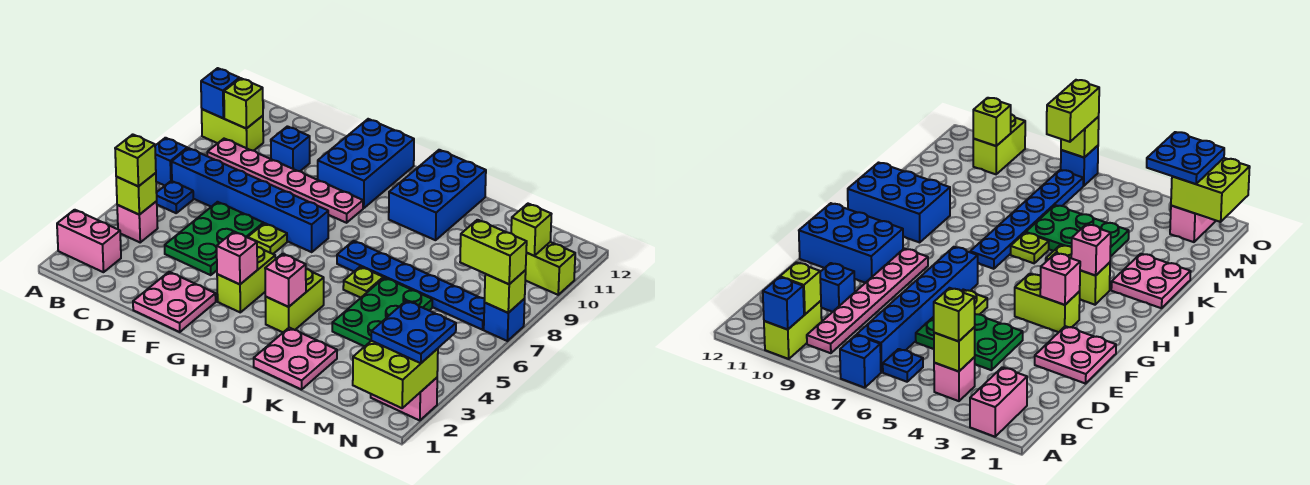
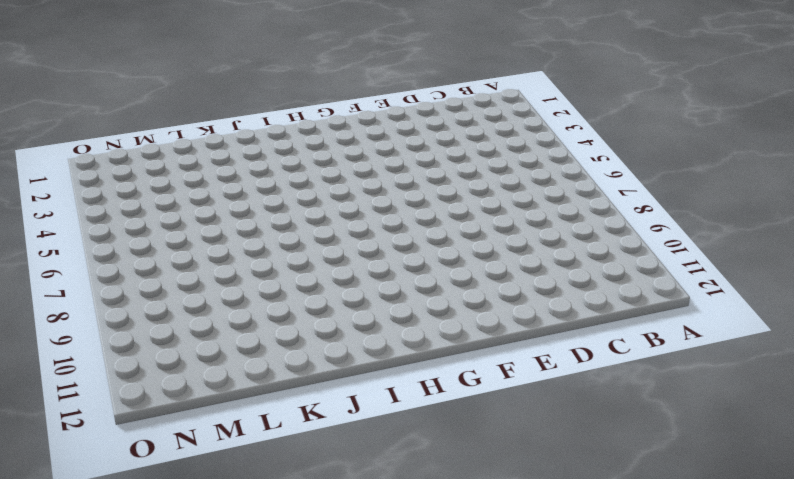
none -> pink 1x2 brick [57,210,121,272]
none -> blue 1x1 brick [155,138,187,186]
none -> lime 1x2 brick [202,109,263,151]
none -> pink 1x1 brick [117,201,158,242]

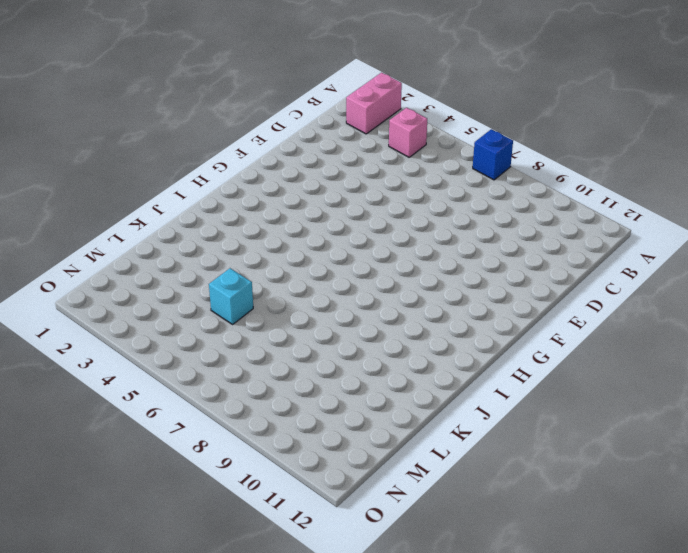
cyan 1x1 brick [209,268,253,324] -> green 2x3 plate [332,278,432,346]
none -> lime 1x2 brick [202,109,263,151]
none -> blue 1x1 plate [156,181,193,213]
none -> blue 1x6 brick [172,148,328,252]
none -> pink 1x6 plate [207,139,363,223]

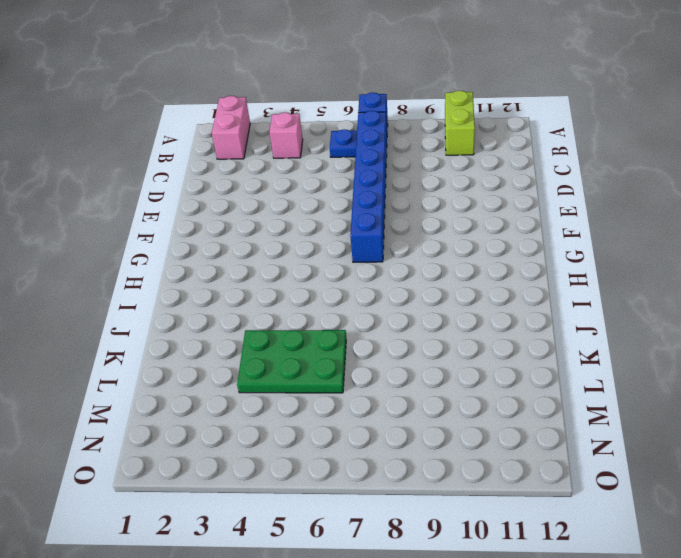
none -> pink 1x6 plate [207,139,363,223]
none -> green 2x3 plate [165,202,263,275]
none -> blue 1x1 brick [271,126,310,171]
none -> pink 2x2 plate [133,272,216,332]

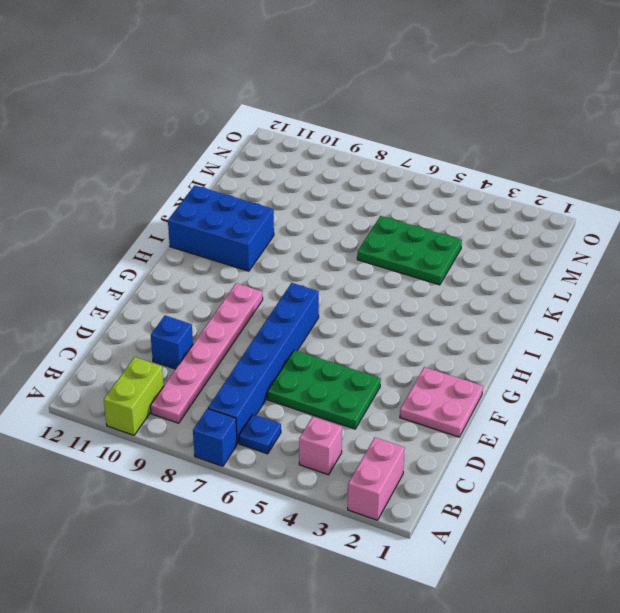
none -> lime 1x1 plate [248,223,287,254]
none -> blue 2x3 brick [318,119,414,208]
none -> lime 1x2 brick [217,247,275,312]
none -> lime 1x2 brick [265,269,324,332]

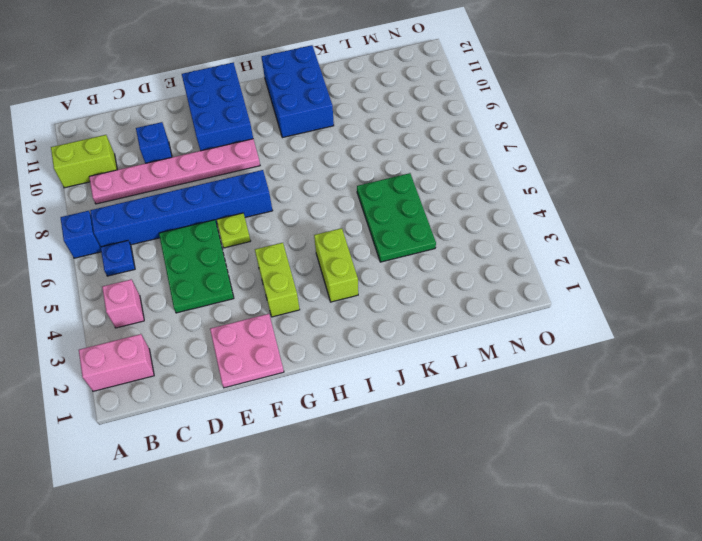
none -> blue 1x6 plate [337,241,485,330]
none -> pink 2x2 plate [254,328,337,390]
none -> lime 1x1 plate [343,267,383,298]
none -> pink 1x2 brick [371,378,437,421]

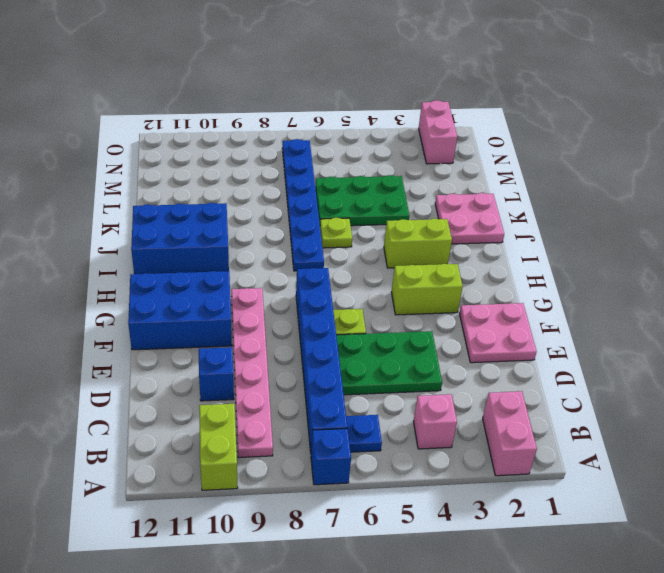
none -> lime 1x2 brick [525,242,575,295]
none -> blue 1x1 brick [484,299,525,341]
none -> blue 1x1 brick [201,68,240,118]
none -> lime 1x1 brick [116,173,157,215]

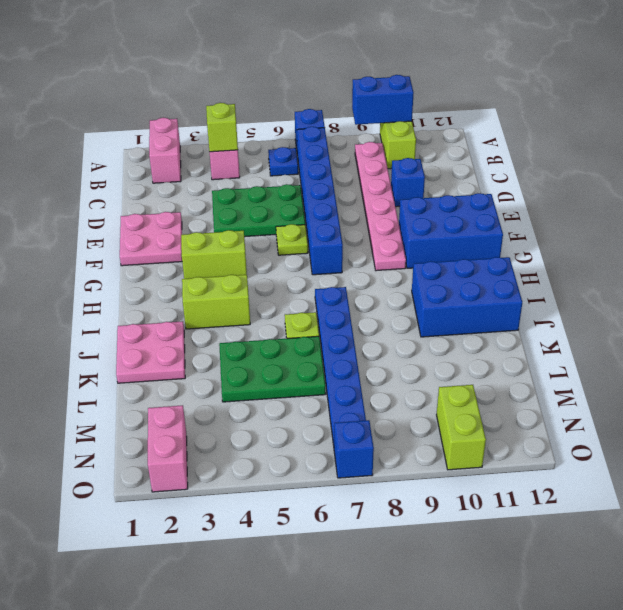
blue 1x2 brick [352,75,414,125] -> blue 1x1 brick [201,68,240,118]
none -> lime 1x1 brick [224,78,263,129]
none -> pink 1x1 brick [217,232,257,284]
none -> pink 1x1 brick [265,254,306,307]
none -> lime 2x2 brick [353,341,438,408]

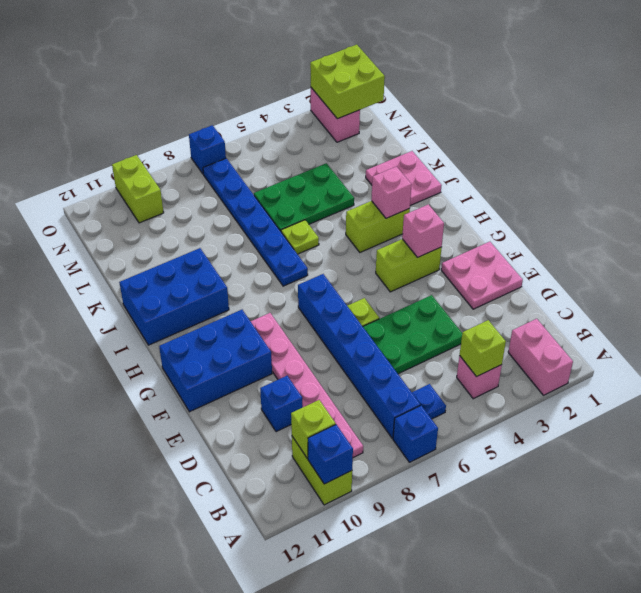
none -> lime 1x1 brick [511,204,551,256]
none -> lime 1x1 brick [484,270,526,313]
none -> lime 1x1 brick [115,134,156,186]
none -> blue 2x2 plate [371,300,456,363]

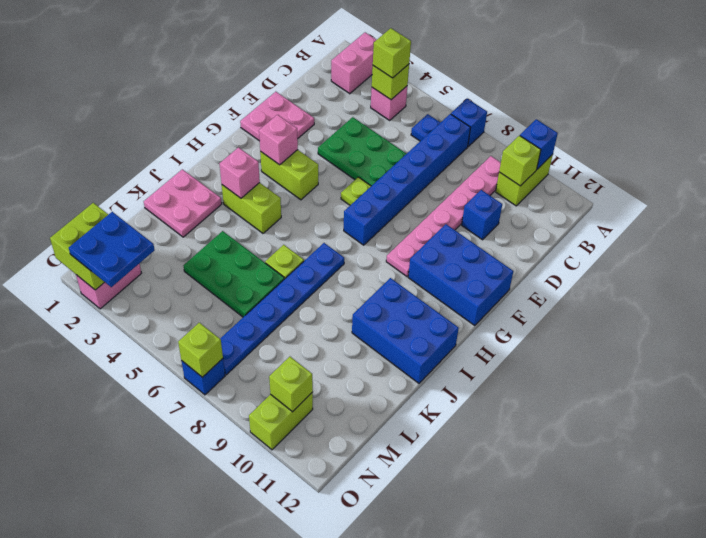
none -> lime 1x2 brick [460,220,527,284]

